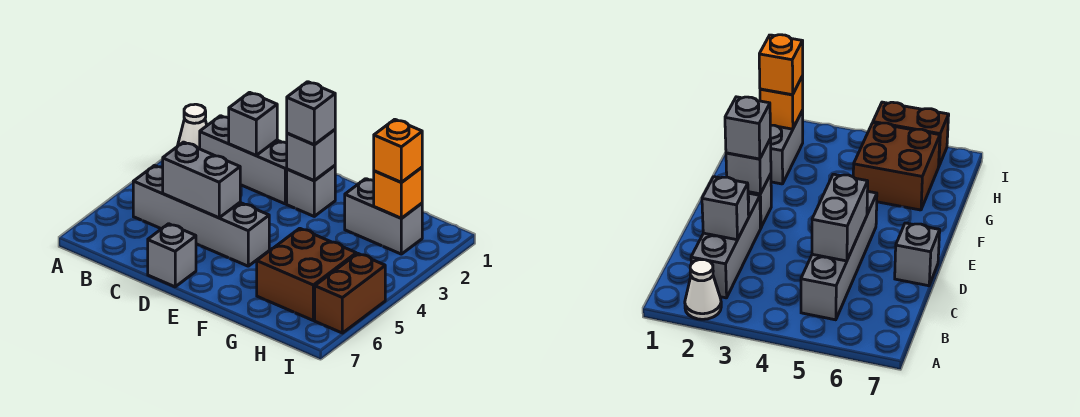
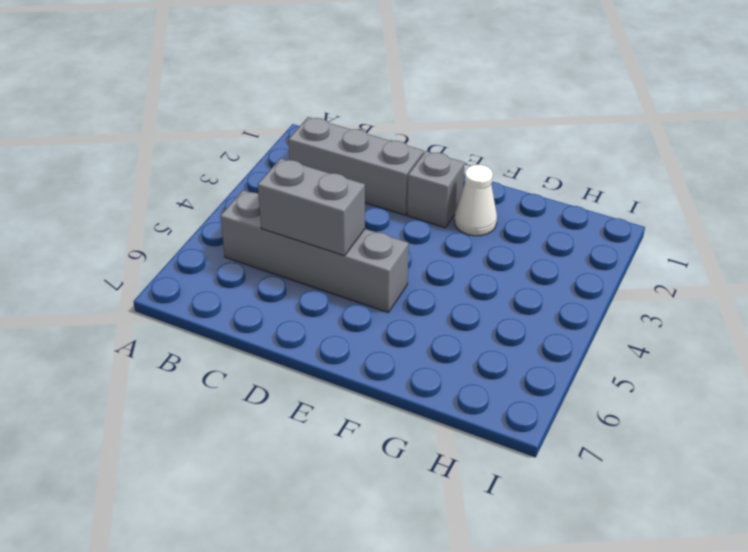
white 1x1 cone [454,165,497,236] -> white 1x1 cone moved to [177,104,207,149]
none -> grey 1x1 brick [148,224,196,287]
none -> grey 1x2 brick [345,179,422,254]
none -> brown 2x2 brick [257,228,356,320]

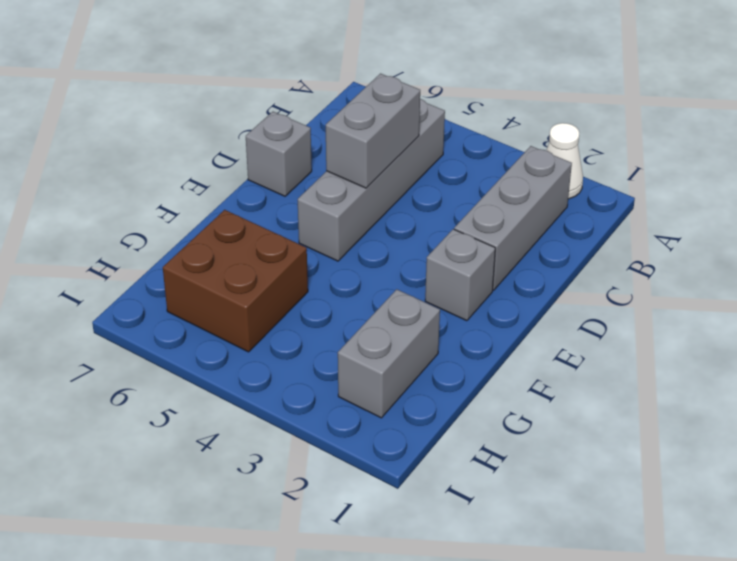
none -> brown 1x2 brick [315,254,385,333]
none -> grey 1x1 brick [229,92,277,155]
none -> grey 1x1 brick [287,130,335,181]

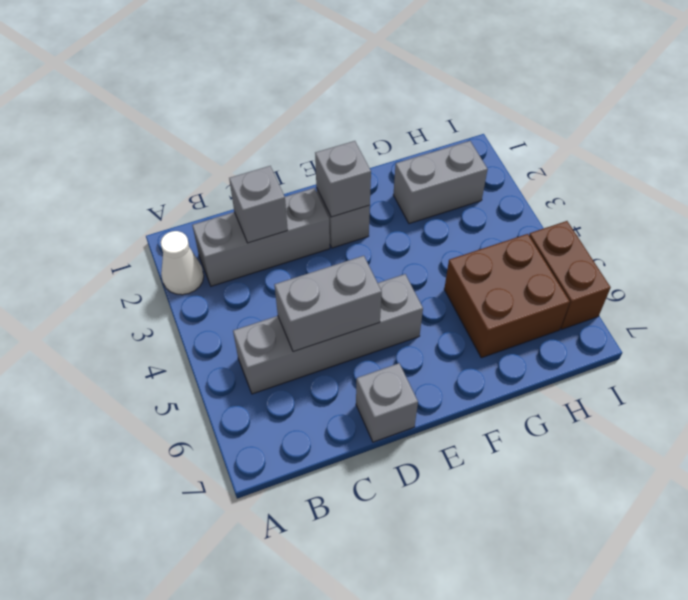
none -> orange 1x1 brick [374,168,422,218]
none -> grey 1x1 brick [287,82,335,145]
none -> orange 1x1 brick [374,119,422,183]

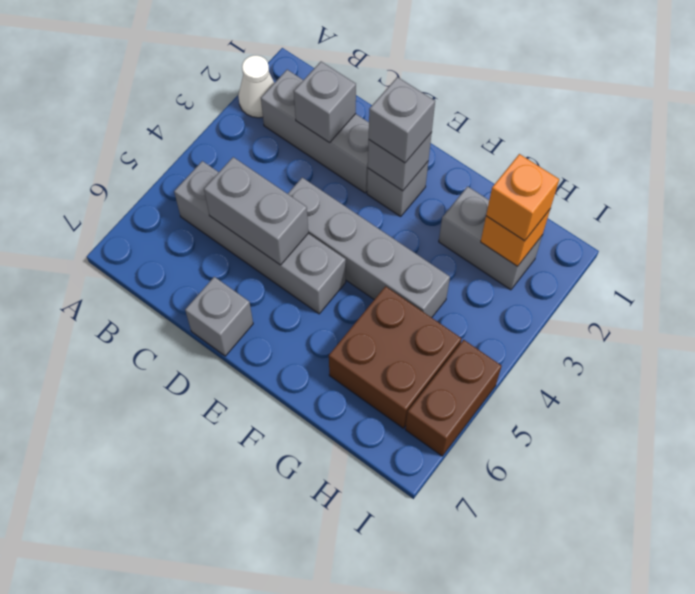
grey 1x4 brick [288,178,450,318] -> none

